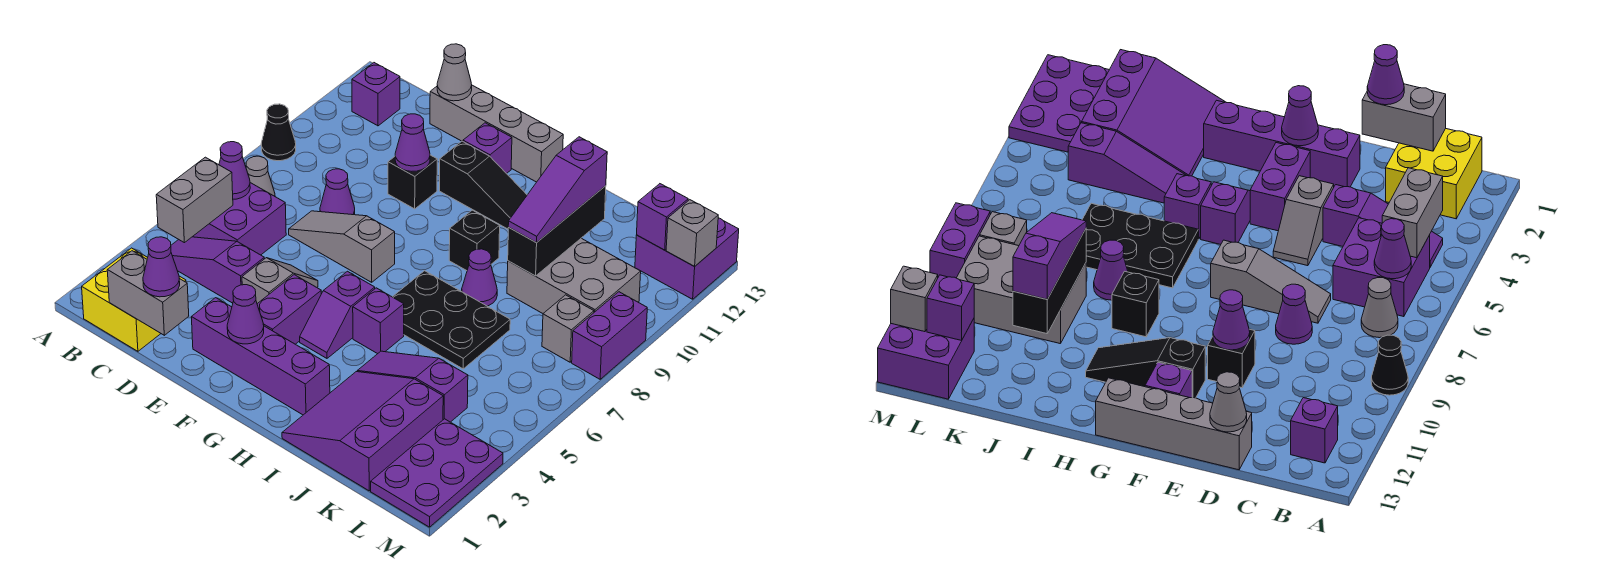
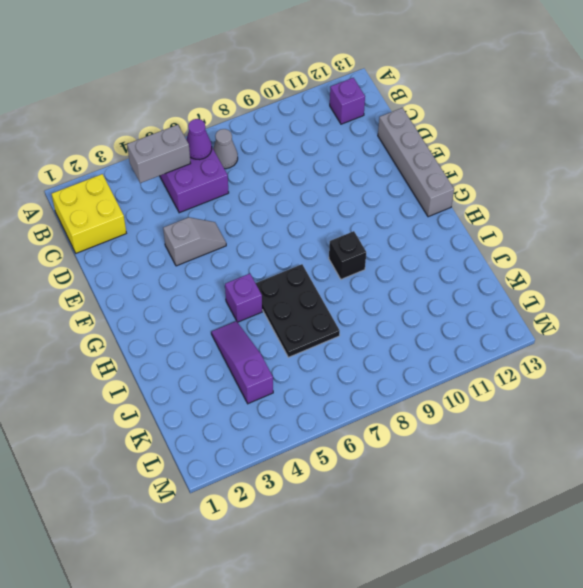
none -> black 1x1 cone [261,104,296,161]
none -> purple 1x3 slope [171,237,264,303]
none -> grey 1x3 slope [289,211,395,282]
none -> purple 1x1 cone [320,169,355,215]

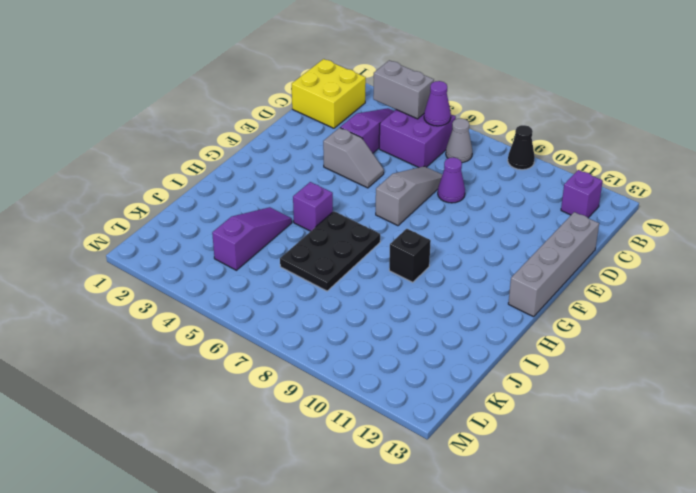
none -> purple 1x4 brick [191,298,330,415]
none -> black 1x1 brick [388,155,437,209]
none -> purple 1x2 brick [257,275,321,344]
none -> black 1x3 slope [440,141,527,229]

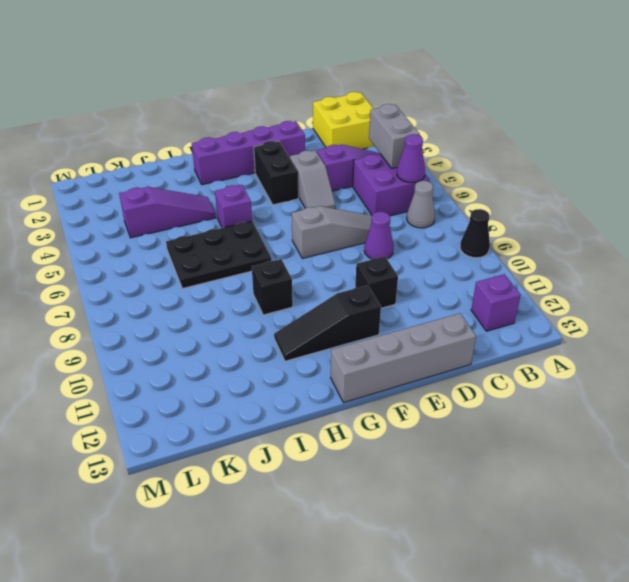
black 1x2 brick [254,141,298,205] -> purple 1x2 brick [257,275,321,344]
none -> purple 1x1 brick [463,123,512,174]
none -> purple 1x2 slope [300,271,375,358]
none -> purple 3x3 slope [282,372,443,491]
none -> purple 1x1 cone [462,249,497,306]

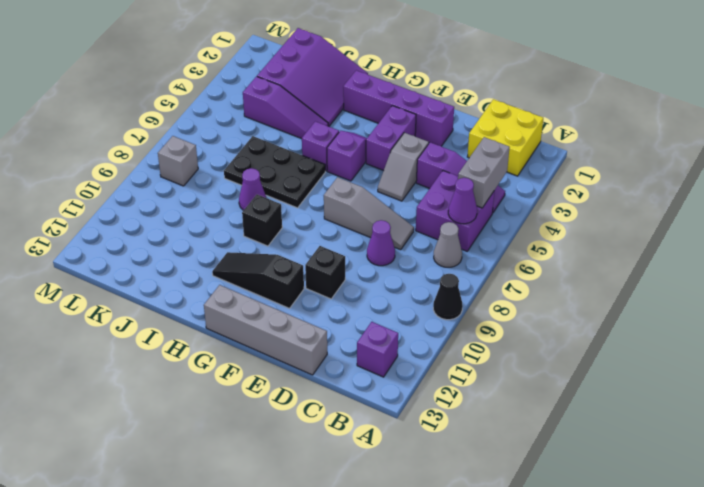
none -> purple 1x1 brick [463,123,512,174]
none -> grey 2x3 brick [507,238,641,313]
none -> purple 2x3 plate [371,419,503,527]
none -> purple 2x2 brick [635,218,739,299]

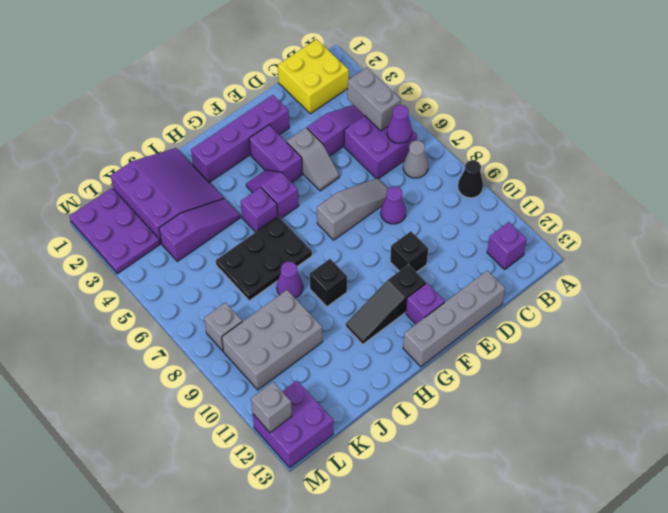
none -> purple 1x2 brick [572,292,647,379]
none -> grey 1x2 brick [107,251,189,335]
none -> grey 1x1 cone [437,44,472,101]
none -> purple 1x1 cone [395,114,430,171]

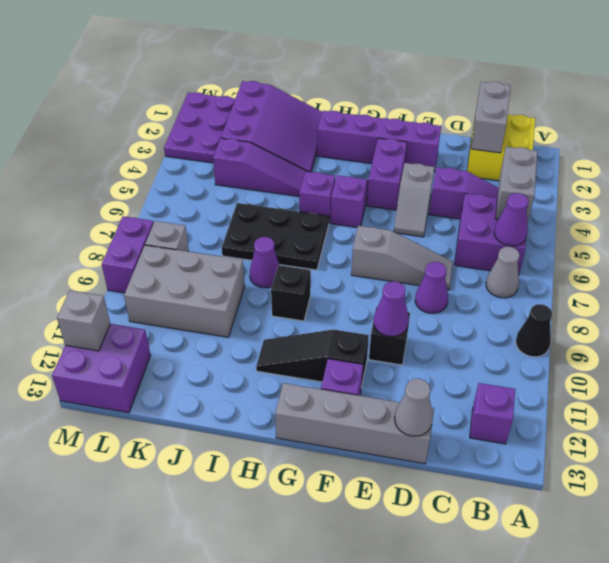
grey 1x2 brick [471,82,510,153] -> grey 1x2 brick turned to [107,251,189,335]
none -> purple 1x1 cone [227,285,264,344]
none -> black 1x3 brick [508,186,606,276]
none -> purple 1x1 brick [637,184,688,250]
none -> purple 1x1 cone [143,237,180,297]

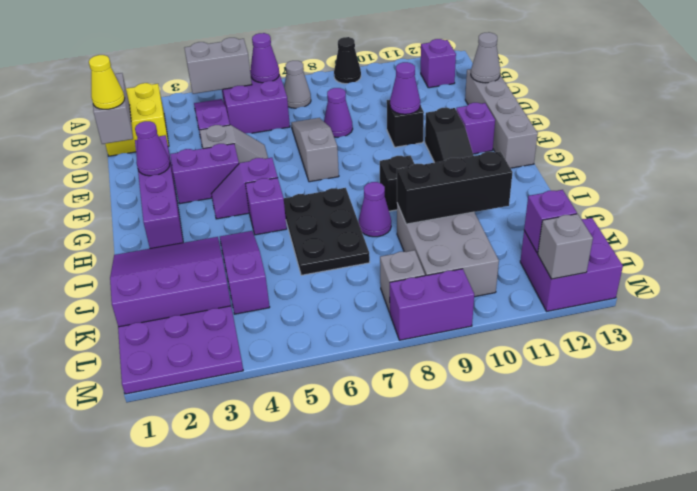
yellow 1x1 cone [89,55,125,109] -> purple 1x1 cone [143,237,180,297]
none -> purple 1x3 slope [508,137,607,243]

